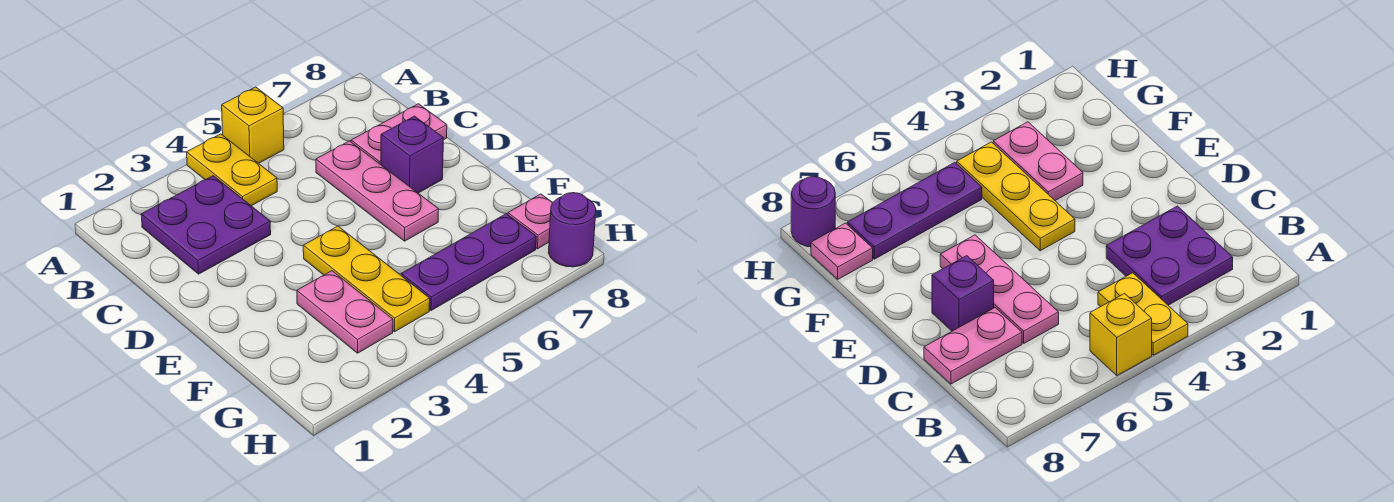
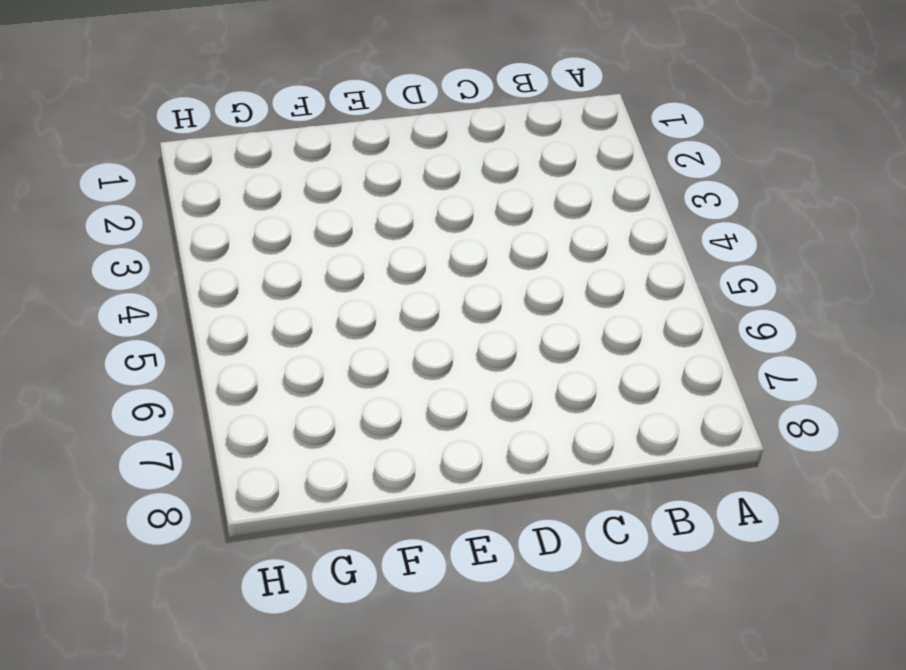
none -> yellow 1x2 plate [187,134,277,206]
none -> yellow 1x1 brick [222,87,284,163]

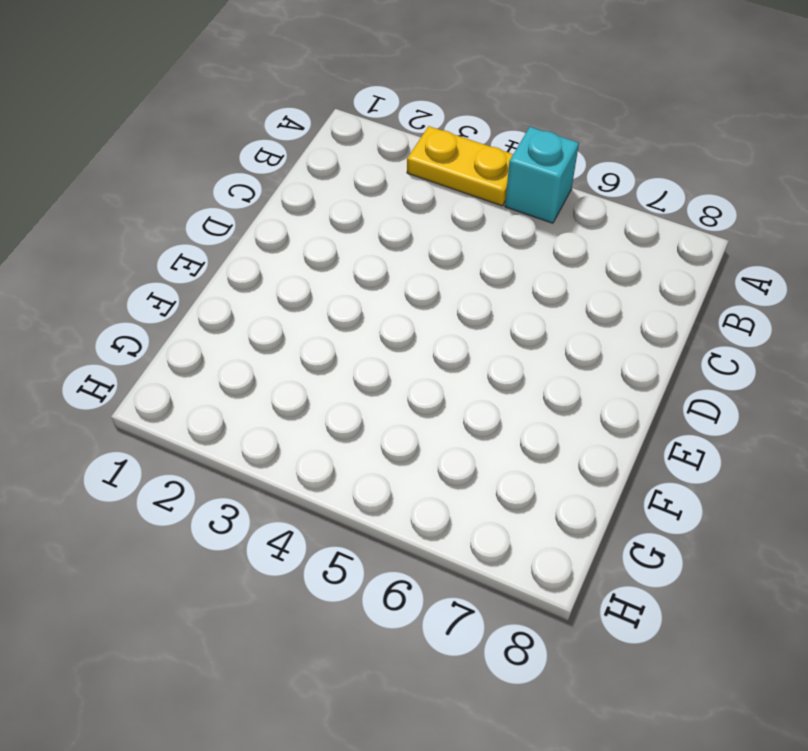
yellow 1x2 plate [407,126,513,206] -> yellow 1x2 plate turned to [187,134,277,206]
cyan 1x1 brick [505,127,579,223] -> yellow 1x1 brick [222,87,284,163]
none -> purple 2x2 plate [141,176,271,274]
none -> pink 1x3 plate [316,141,439,241]

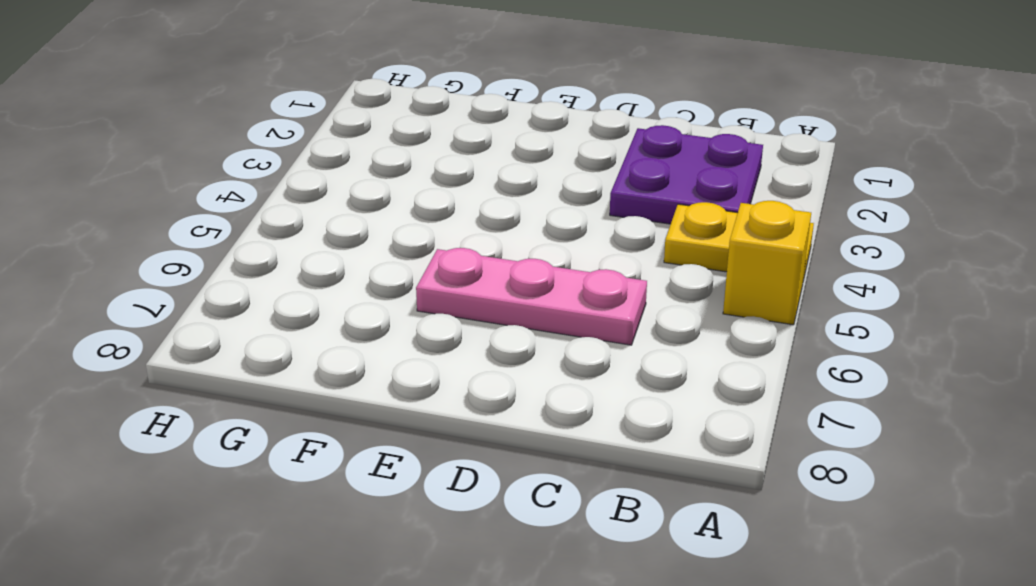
none -> pink 1x2 plate [351,104,447,165]
none -> purple 1x1 brick [381,116,444,193]

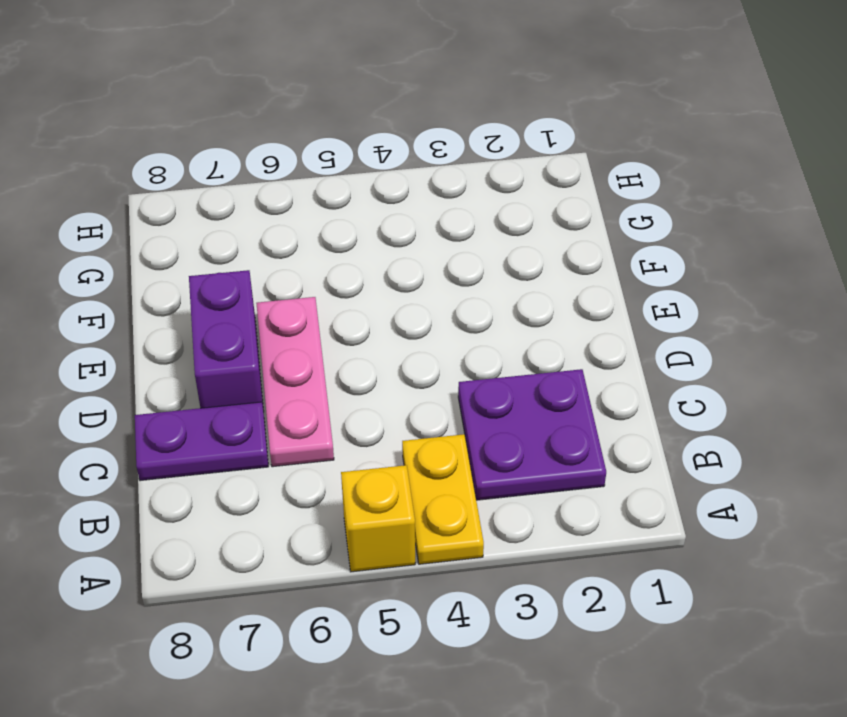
purple 1x2 plate [135,402,268,481] -> pink 1x2 plate [351,104,447,165]
purple 1x2 brick [189,270,263,408] -> purple 1x1 brick [381,116,444,193]
none -> yellow 1x3 plate [303,226,430,332]
none -> pink 1x2 plate [297,271,393,353]

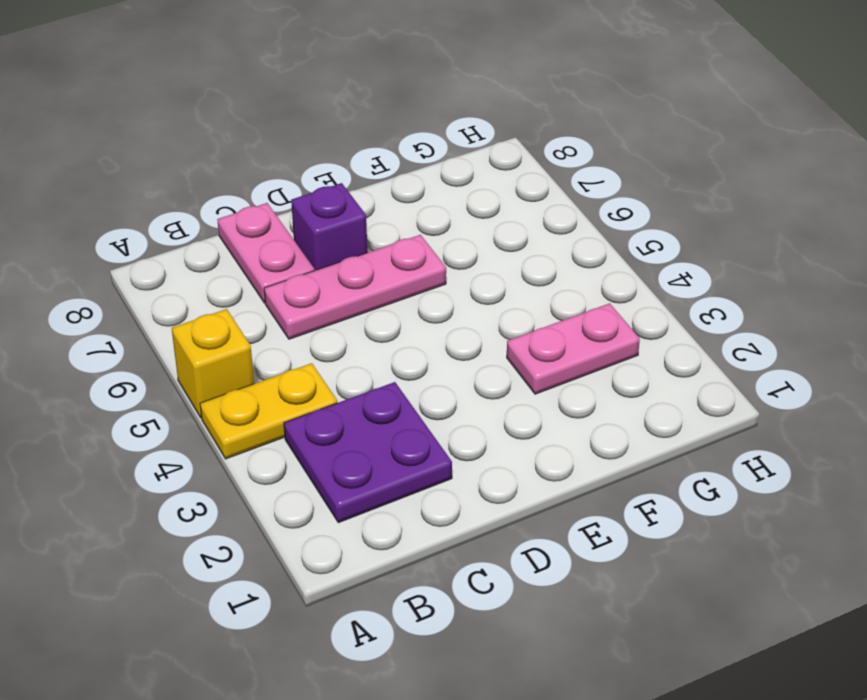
none -> yellow 1x3 plate [303,226,430,332]
none -> purple 1x3 plate [401,214,536,311]

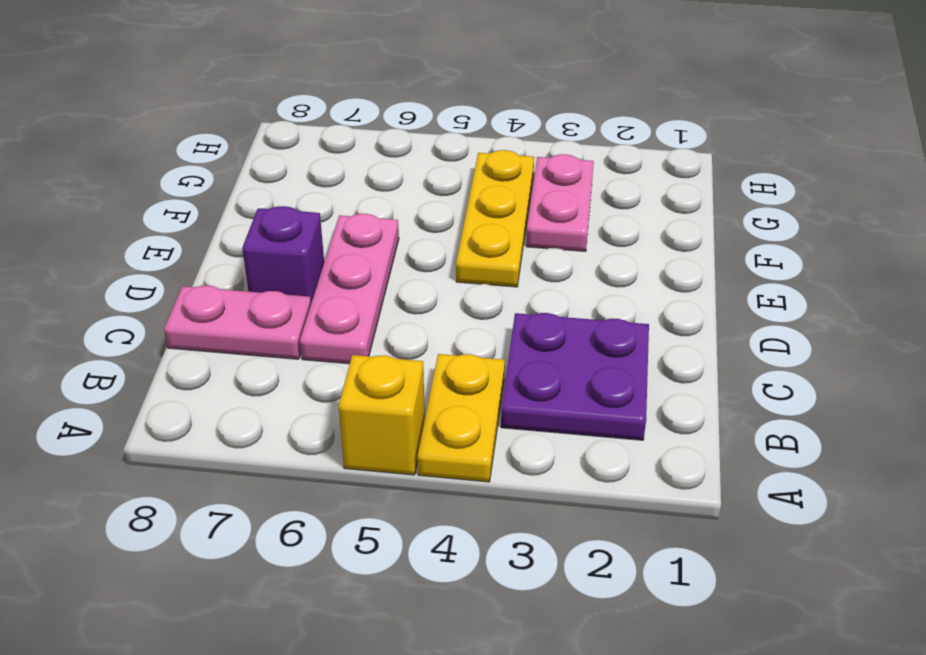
none -> purple 1x3 plate [401,214,536,311]
none -> pink 1x1 plate [508,194,553,249]

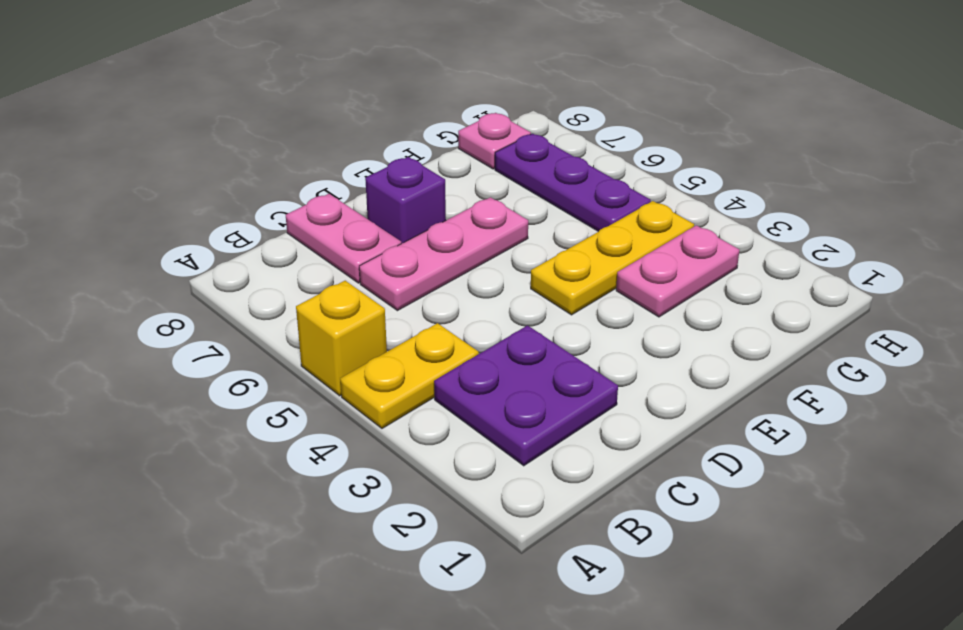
none -> purple 1x1 round brick [548,193,596,267]

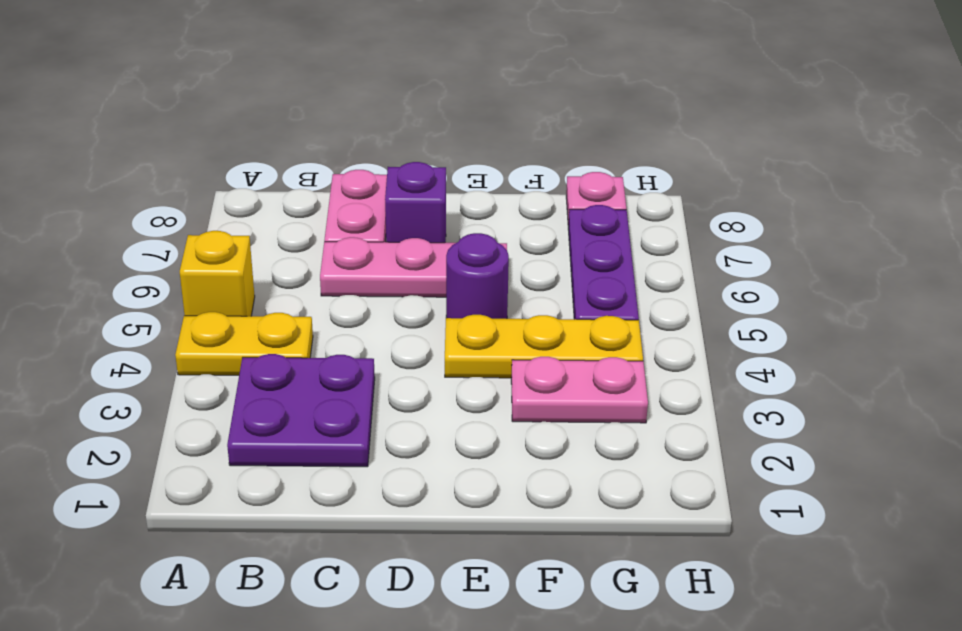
purple 1x1 round brick [446,233,509,319] -> purple 1x1 round brick moved to [548,193,596,267]

